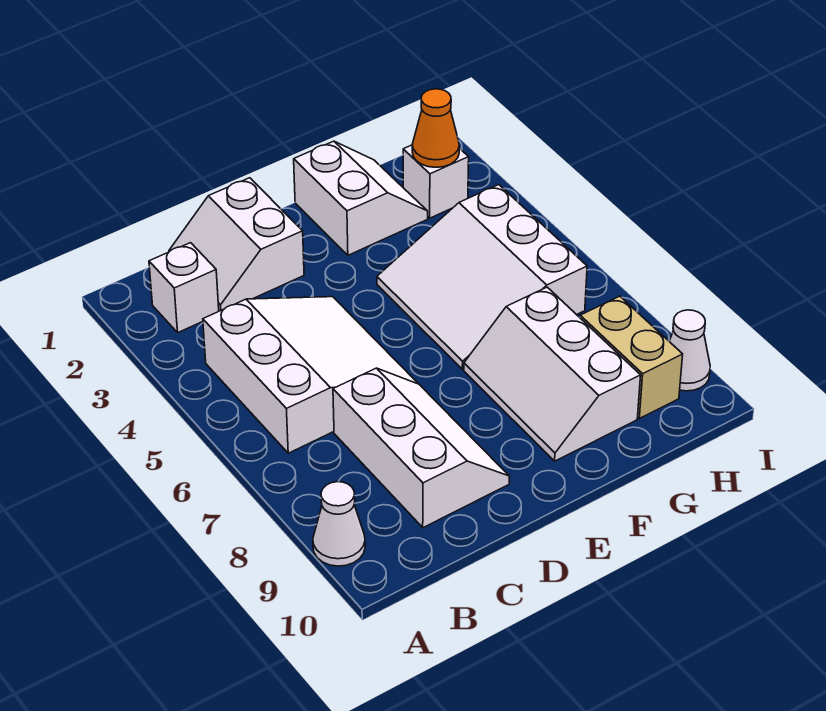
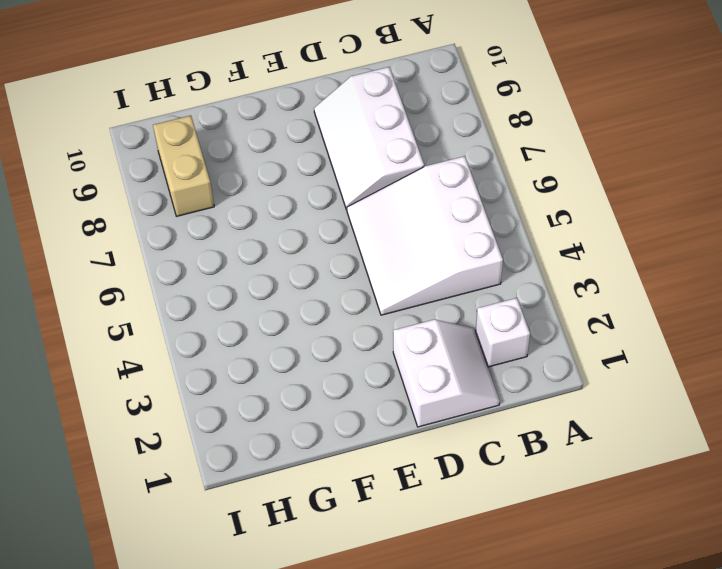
none -> white 1x1 cone [313,482,365,566]
none -> white 2x2 slope [294,141,428,255]
none -> white 3x3 slope [377,185,587,369]

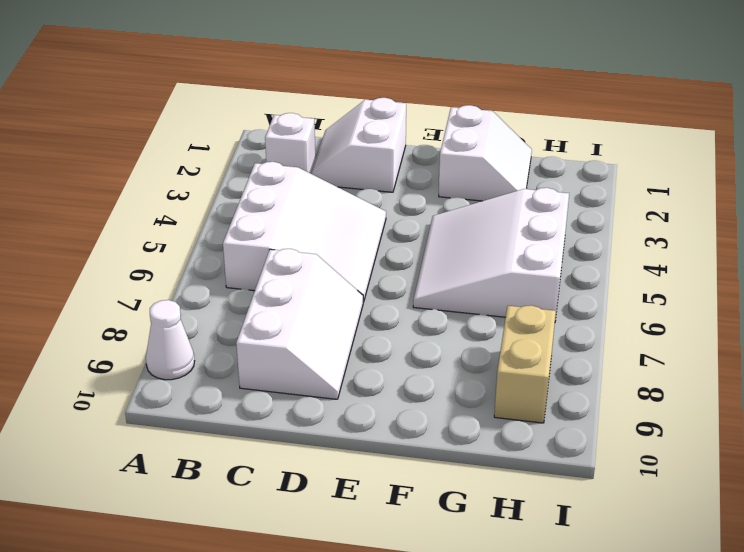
none -> white 2x3 slope [464,287,641,461]
none -> white 1x1 brick [403,145,469,218]
none -> white 1x1 cone [669,310,710,391]

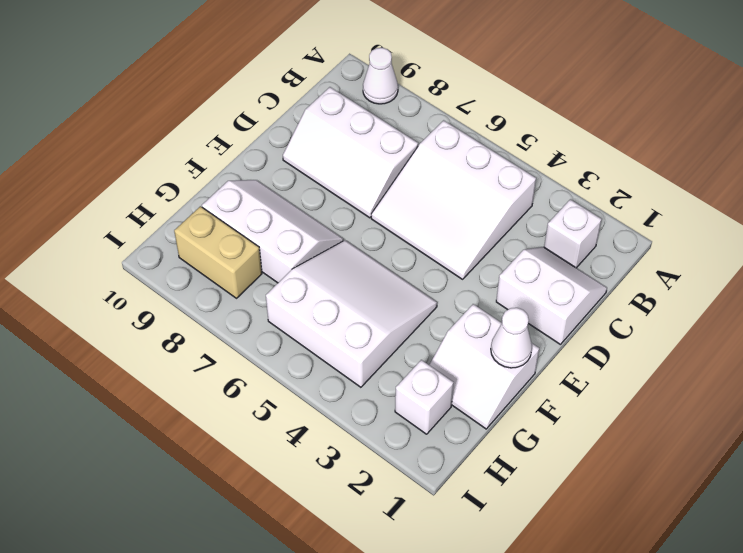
white 1x1 cone [491,308,532,368] -> white 1x1 cone moved to [669,310,710,391]
none -> orange 1x1 cone [412,89,459,167]

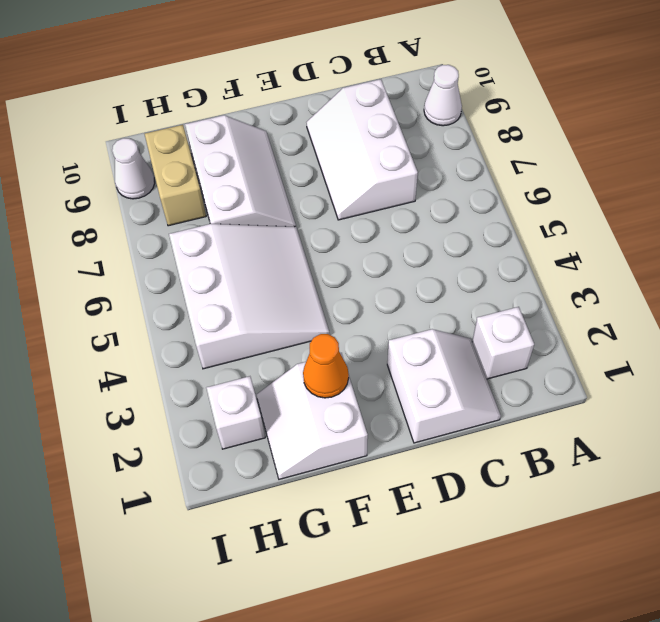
orange 1x1 cone [303,334,349,398] -> orange 1x1 cone moved to [412,89,459,167]
none -> white 3x3 slope [203,297,418,453]

